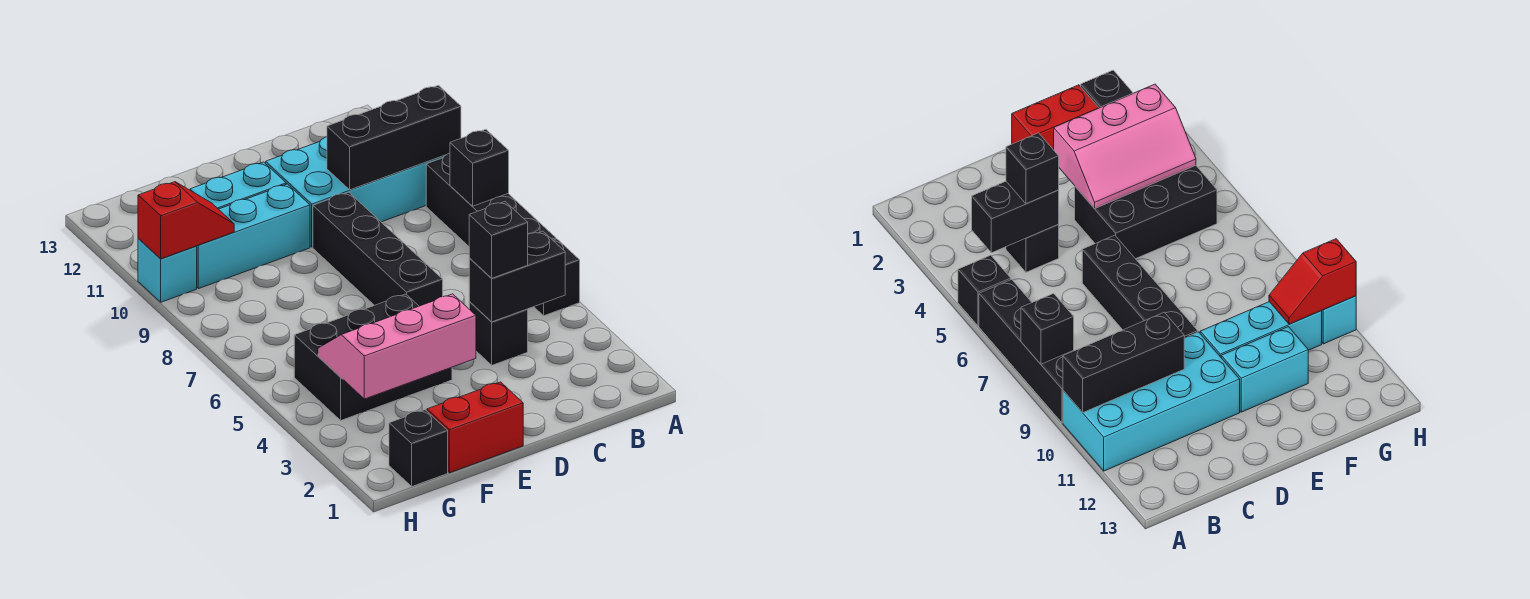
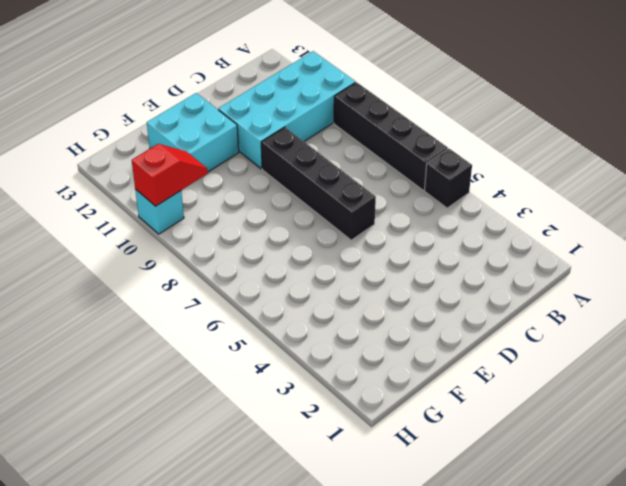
cyan 2x2 brick [147,93,239,172] -> cyan 1x2 brick [190,162,286,209]
none -> black 1x1 brick [469,302,528,365]
none -> red 1x2 brick [427,382,523,473]
none -> black 2x3 brick [294,294,452,420]

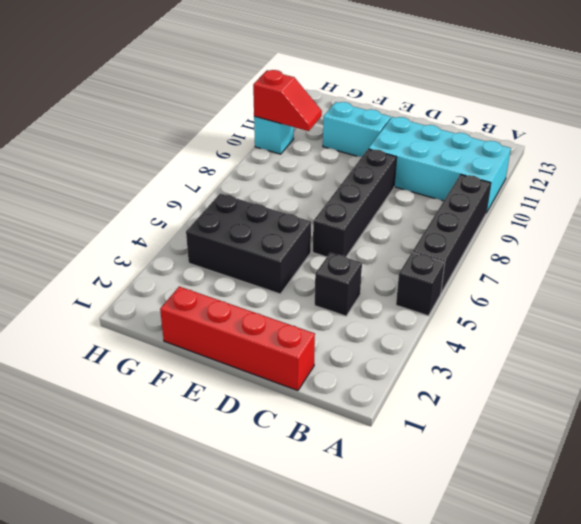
red 1x4 brick [160,287,315,391] -> red 1x2 brick [427,382,523,473]
none -> cyan 1x3 brick [197,184,310,289]
none -> black 1x1 brick [389,410,448,486]
none -> black 1x1 brick [450,129,509,206]

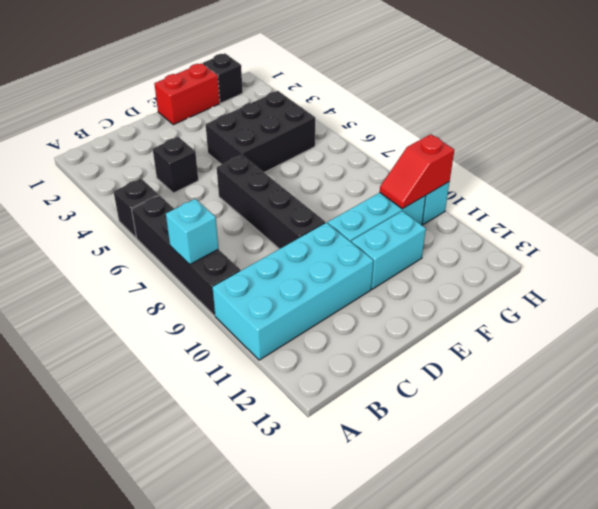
cyan 1x1 brick [166,199,218,264] -> black 1x1 brick [450,129,509,206]
none -> black 1x3 brick [327,85,461,190]
none -> black 1x2 brick [469,231,565,322]
none -> pink 2x3 slope [318,294,476,399]

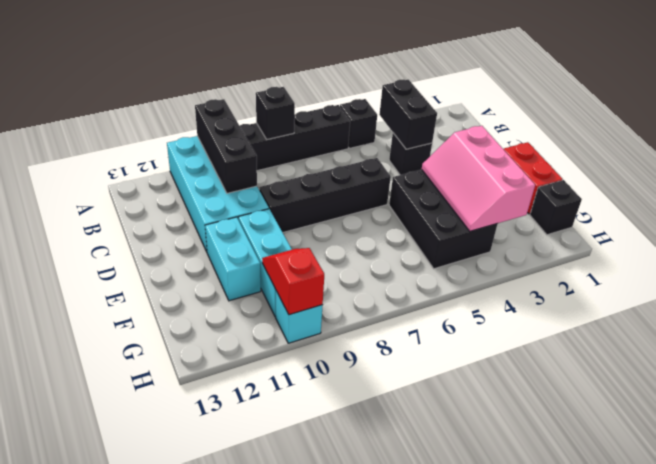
none -> black 1x1 brick [469,202,528,278]

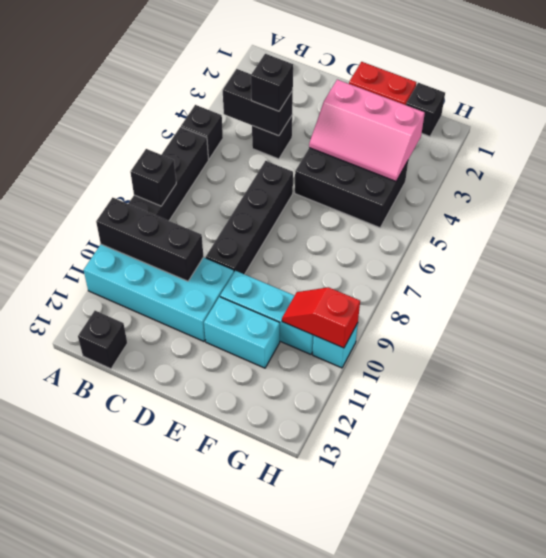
black 1x1 brick [78,311,127,369] -> none

